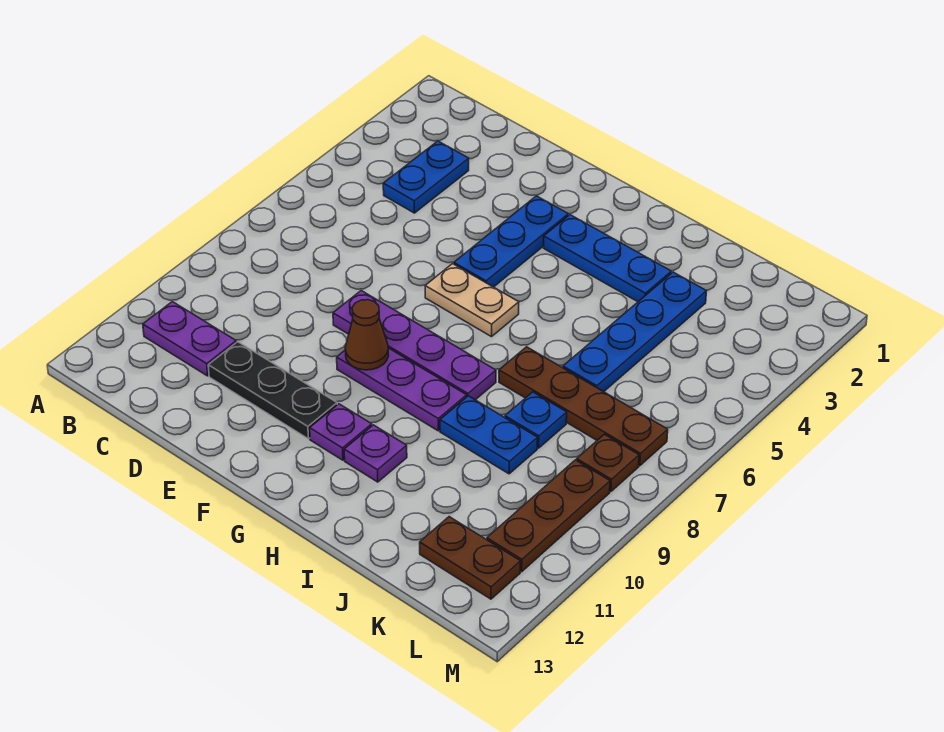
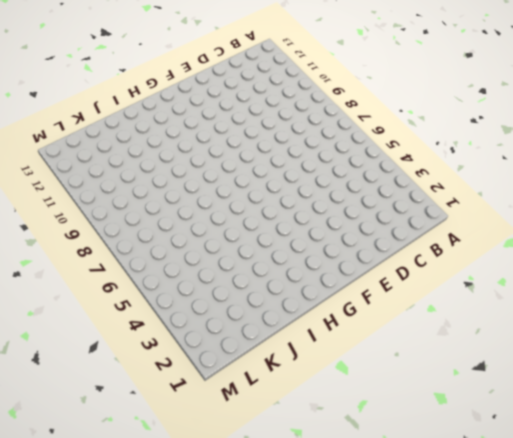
none -> purple 1x2 plate [143,302,236,376]
none -> blue 1x2 plate [383,141,469,213]
none -> black 1x3 plate [208,342,337,439]

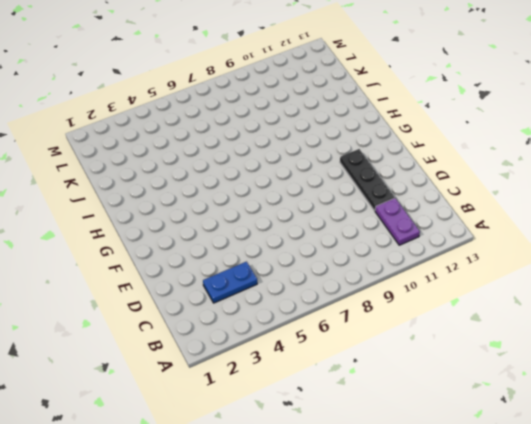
none -> purple 1x4 plate [333,291,496,400]
none -> blue 1x3 plate [454,196,568,287]
none -> tan 1x2 plate [425,264,519,337]

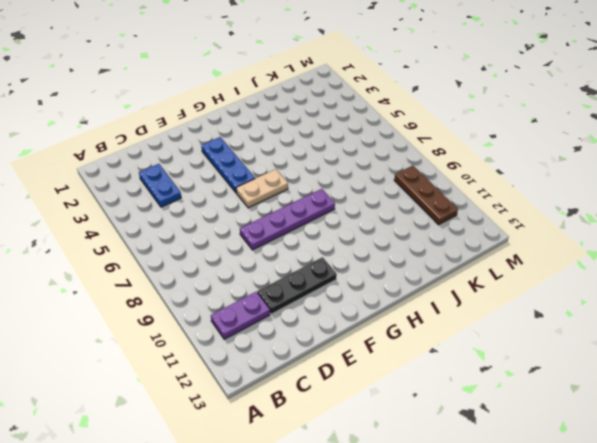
none -> purple 1x3 plate [337,348,467,431]
none -> blue 1x3 plate [544,215,671,302]
none -> purple 1x1 plate [310,404,372,460]

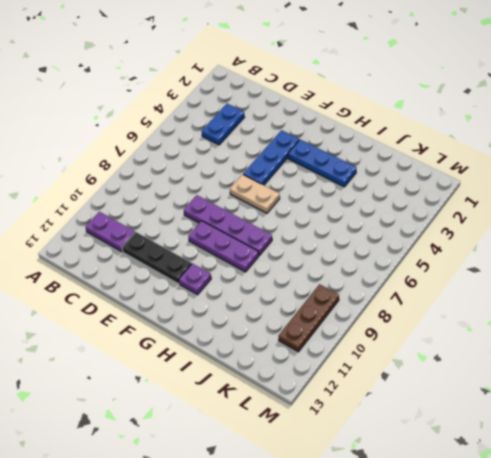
none -> purple 1x1 plate [344,425,407,482]
none -> brown 1x4 plate [499,347,668,466]
none -> blue 1x2 plate [440,396,537,474]

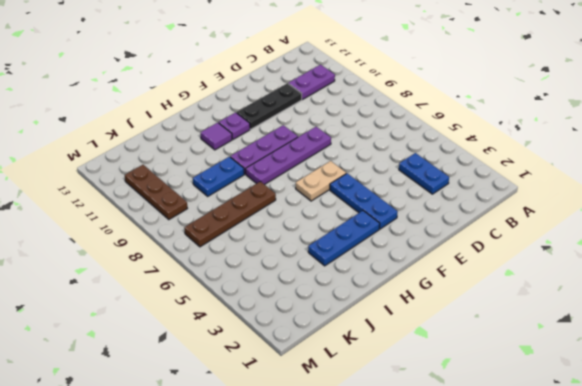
purple 1x1 tile [201,122,232,150] -> purple 1x1 plate [344,425,407,482]
none -> blue 1x4 plate [563,272,706,392]
none -> blue 1x1 plate [505,392,567,448]
none -> brown 1x2 plate [420,517,520,599]

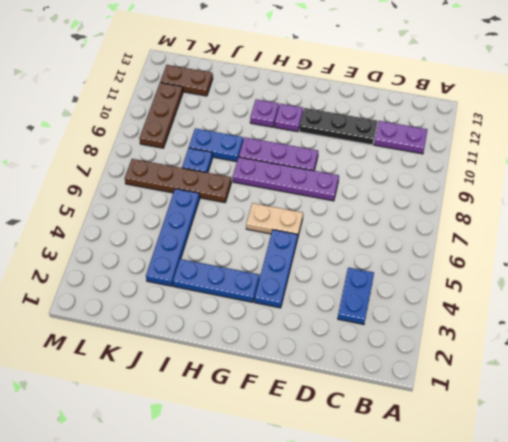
none -> brown 1x1 plate [577,434,639,492]
none -> brown 1x1 cone [345,300,389,370]

